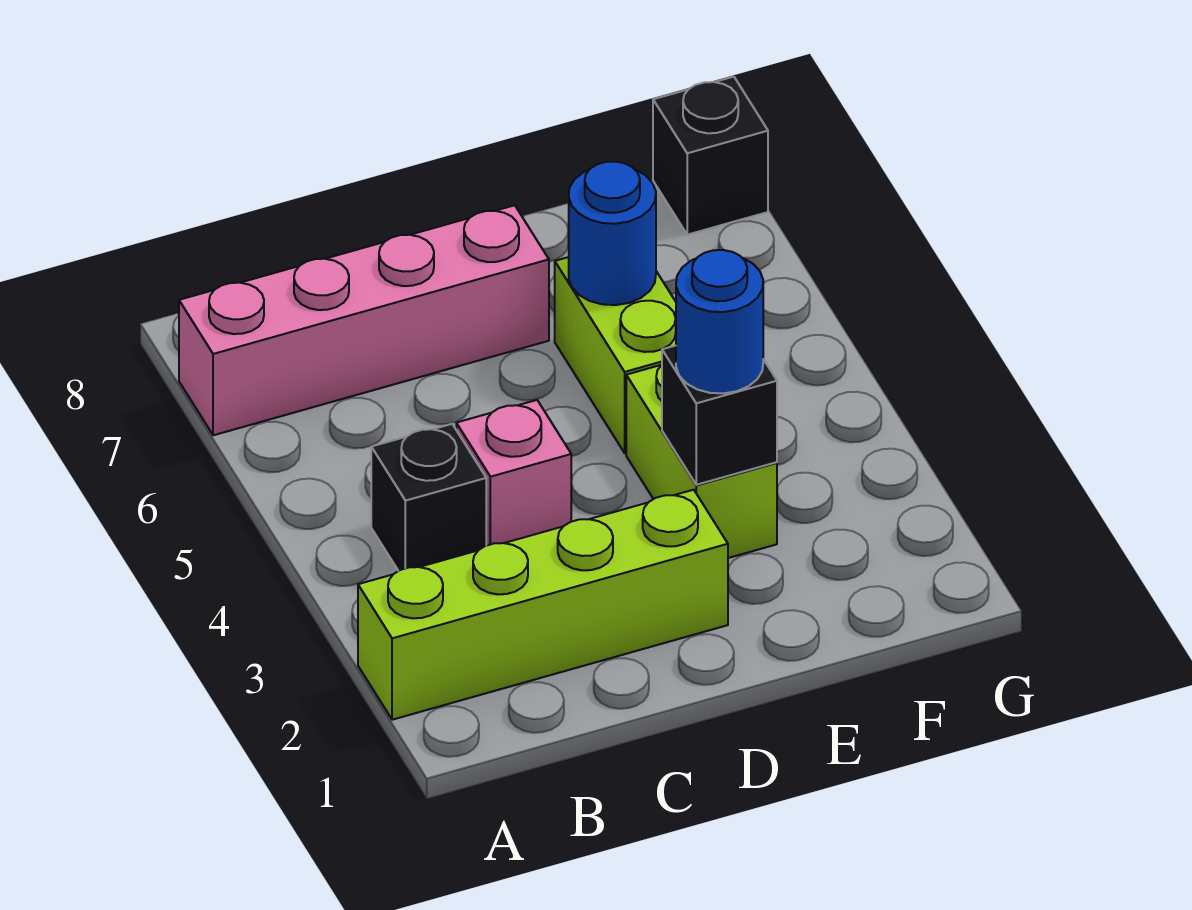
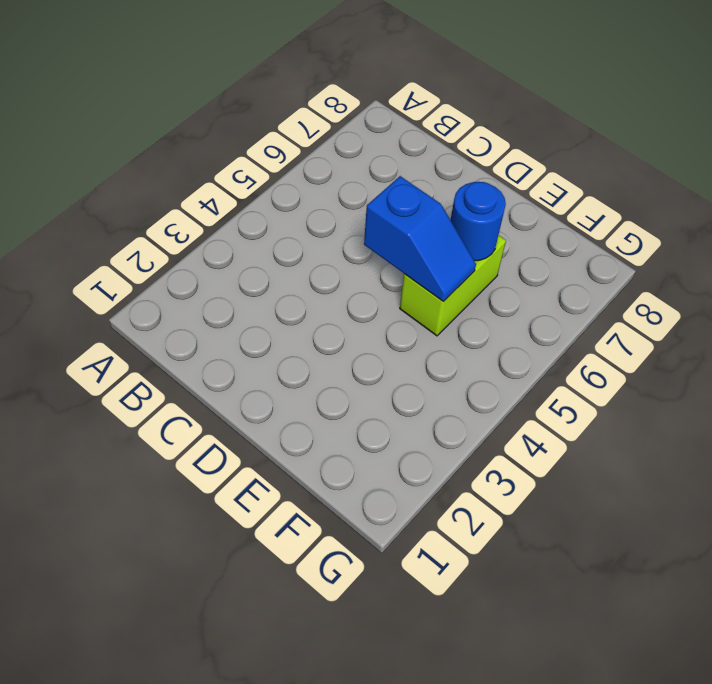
blue 1x2 slope [364,176,476,301] -> none
none -> lime 1x4 brick [358,490,728,720]
none -> pink 1x4 brick [179,205,549,435]

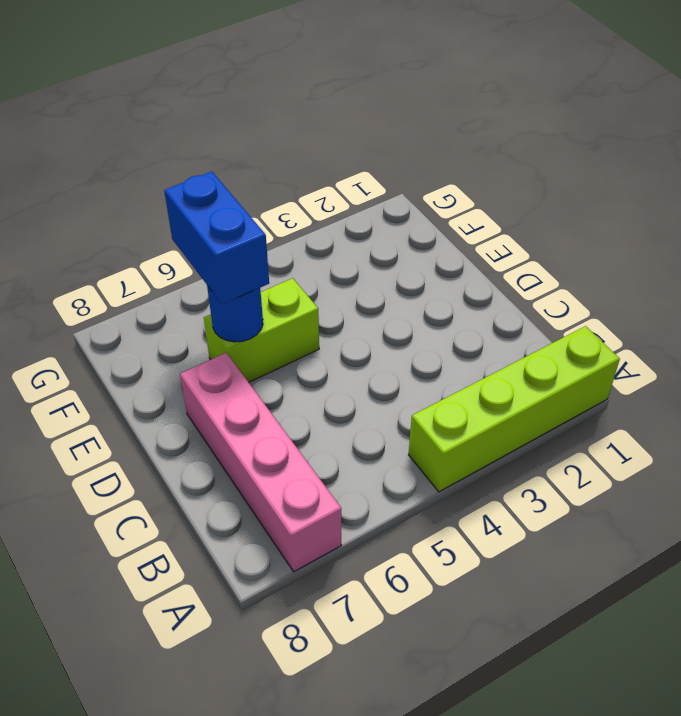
lime 1x4 brick [408,326,620,492] -> lime 1x4 brick turned to [358,490,728,720]
blue 1x2 brick [164,172,269,304] -> none
none -> black 1x1 brick [371,424,486,571]
none -> pink 1x1 brick [456,400,571,546]

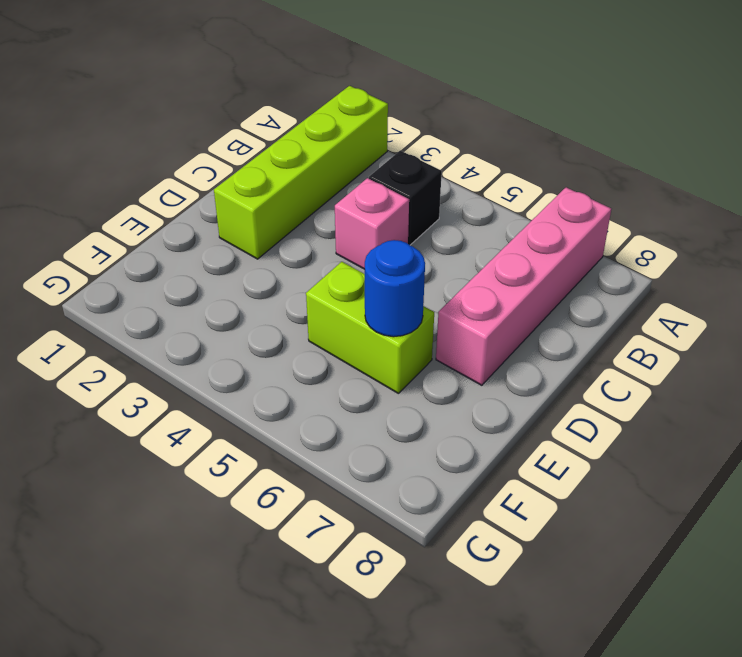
none -> lime 1x2 brick [626,365,777,558]
none -> black 1x1 brick [653,77,768,235]

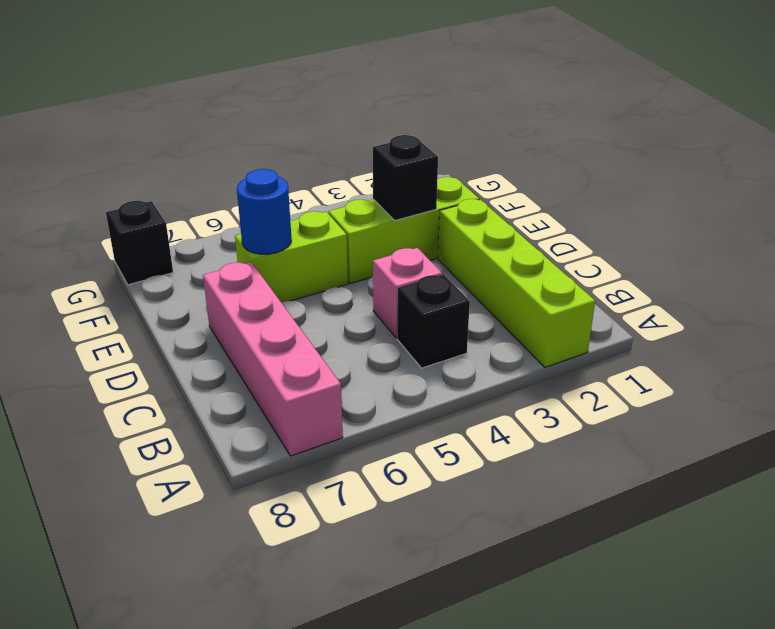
lime 1x3 brick [329,177,479,283] -> lime 1x2 brick [626,365,777,558]
none -> blue 1x1 round brick [676,250,763,393]

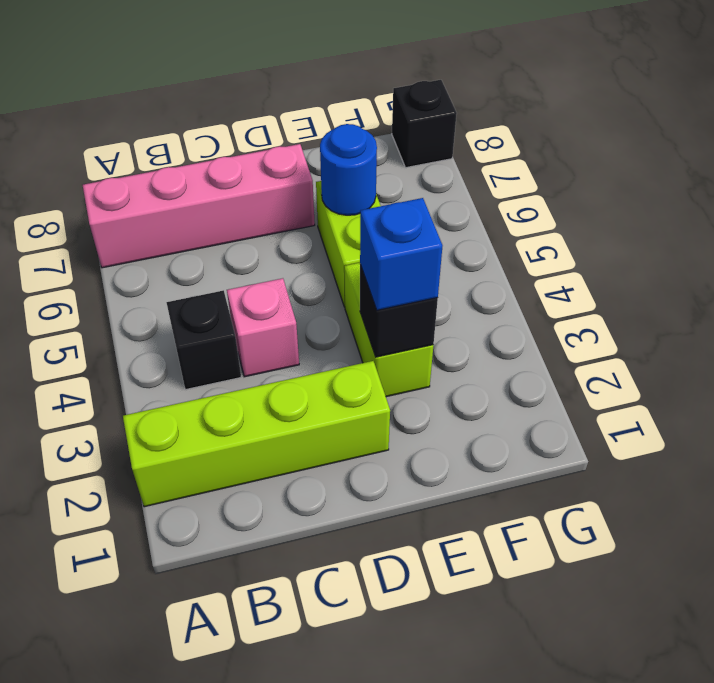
blue 1x1 brick [360,198,442,310] -> blue 1x1 round brick [676,250,763,393]

